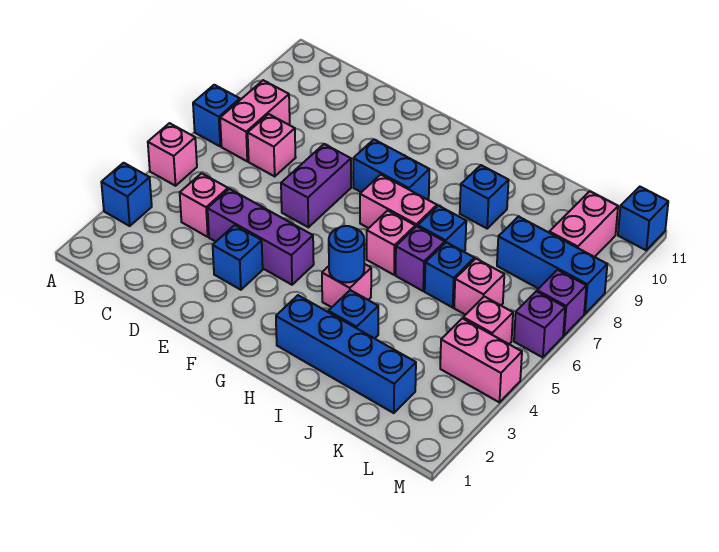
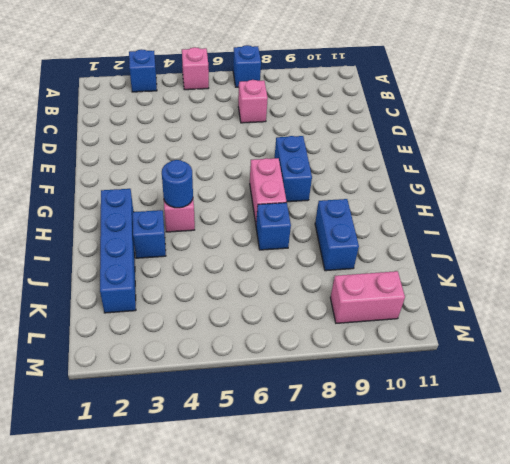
blue 1x2 brick [315,199,359,271] -> blue 1x1 brick [460,165,509,228]
none -> pink 1x2 brick [220,80,290,161]
none -> pink 1x1 brick [180,173,228,237]
none -> purple 1x3 brick [208,189,314,285]

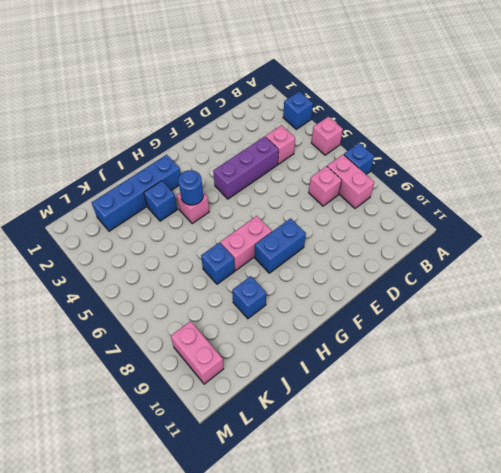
none -> blue 1x1 brick [213,225,263,290]
none -> purple 1x2 brick [281,144,351,227]
none -> pink 1x1 brick [367,211,415,275]

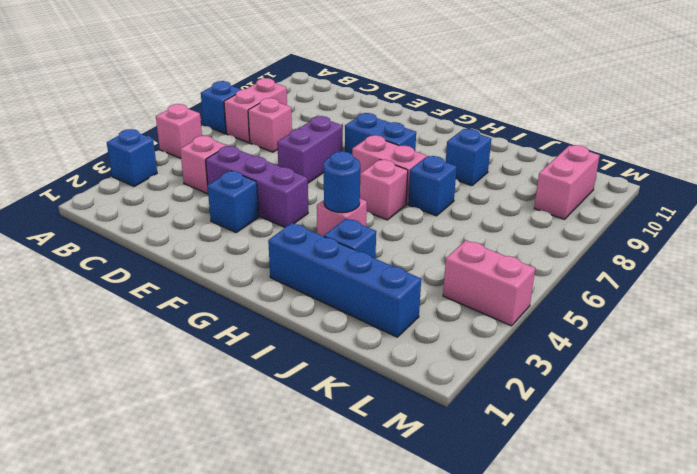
none -> purple 1x1 brick [396,226,445,291]
none -> blue 1x1 brick [425,242,474,307]
none -> pink 1x1 brick [454,259,504,315]

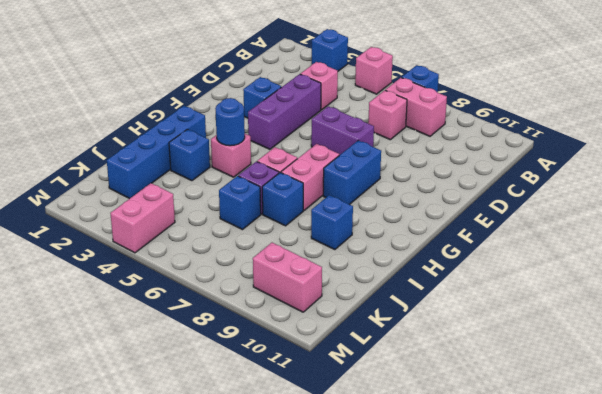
none -> pink 1x1 brick [454,259,504,315]
none -> blue 1x3 brick [497,217,607,314]
none -> pink 1x1 brick [463,297,513,344]

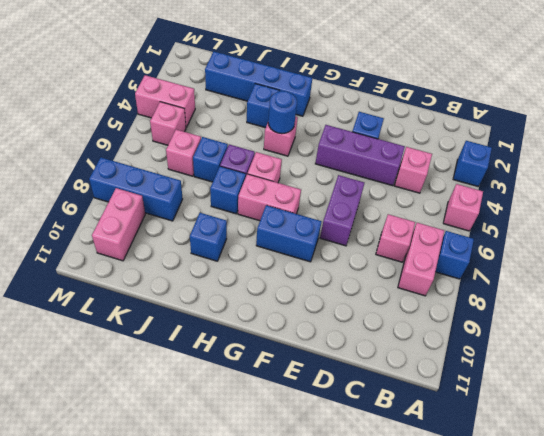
none -> purple 1x1 brick [514,291,565,358]
none -> purple 1x1 brick [537,270,586,335]
none -> blue 1x1 brick [618,187,668,250]

